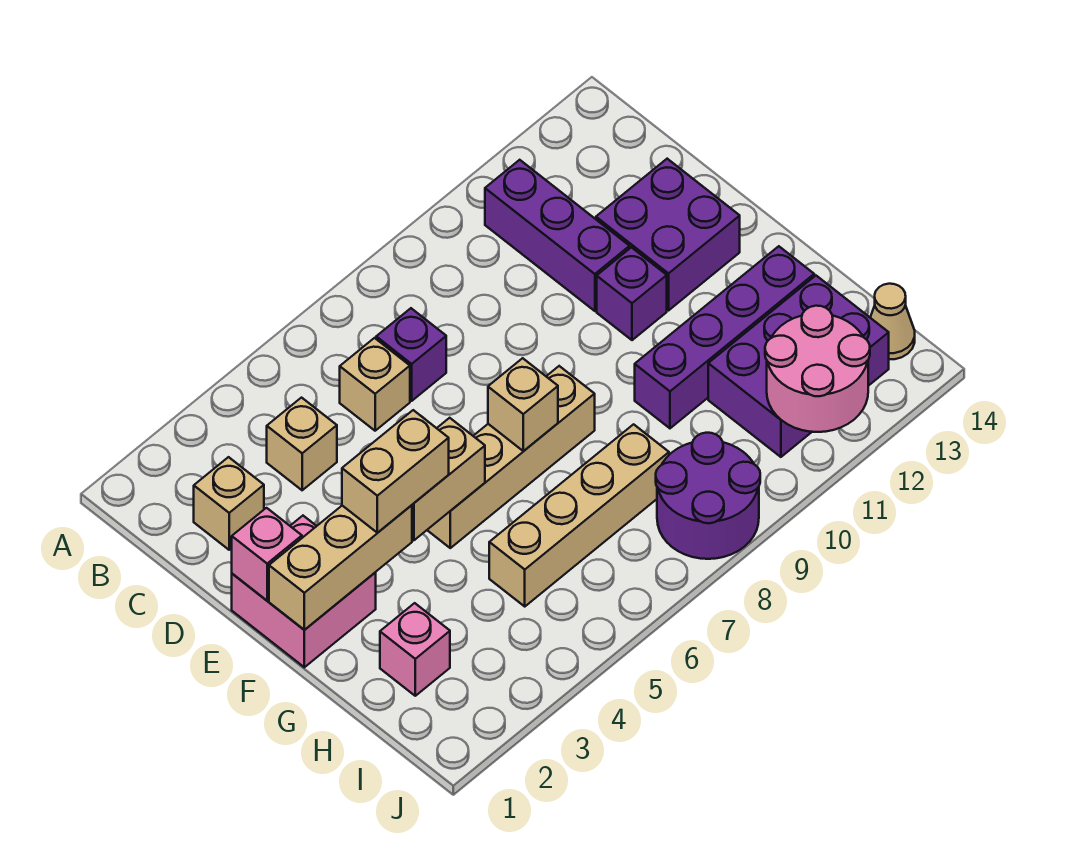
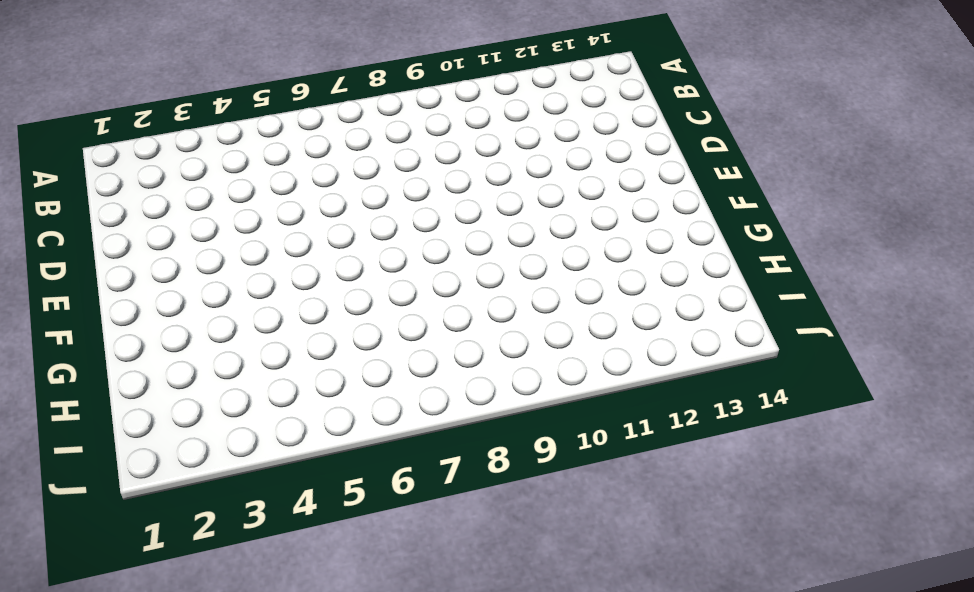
none -> purple 1x3 brick [485,160,630,311]
none -> tan 1x1 brick [194,457,264,550]
none -> tan 1x1 brick [267,398,337,490]

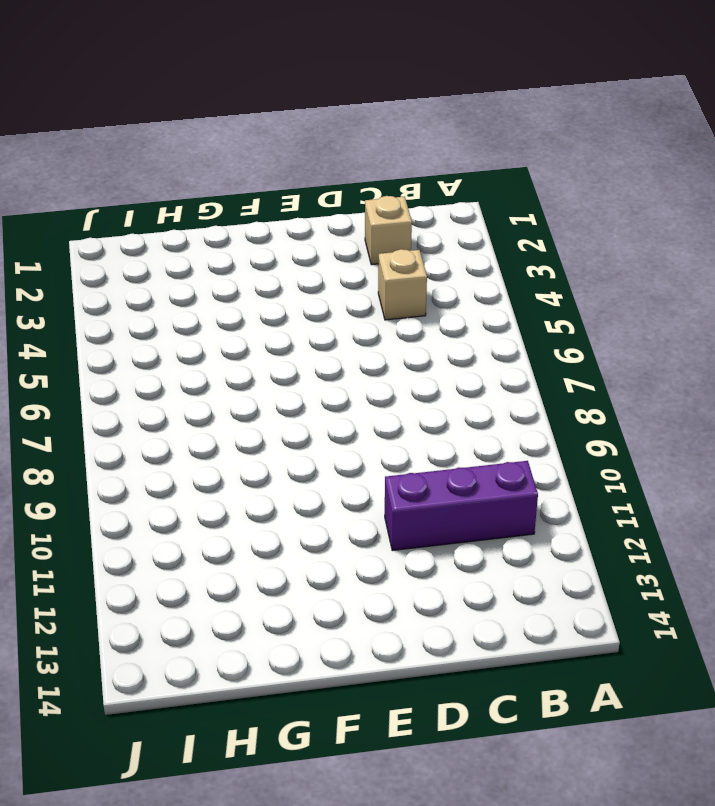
none -> tan 1x1 brick [340,338,410,431]
none -> purple 1x1 brick [376,308,446,401]
none -> purple 2x2 brick [596,159,740,310]

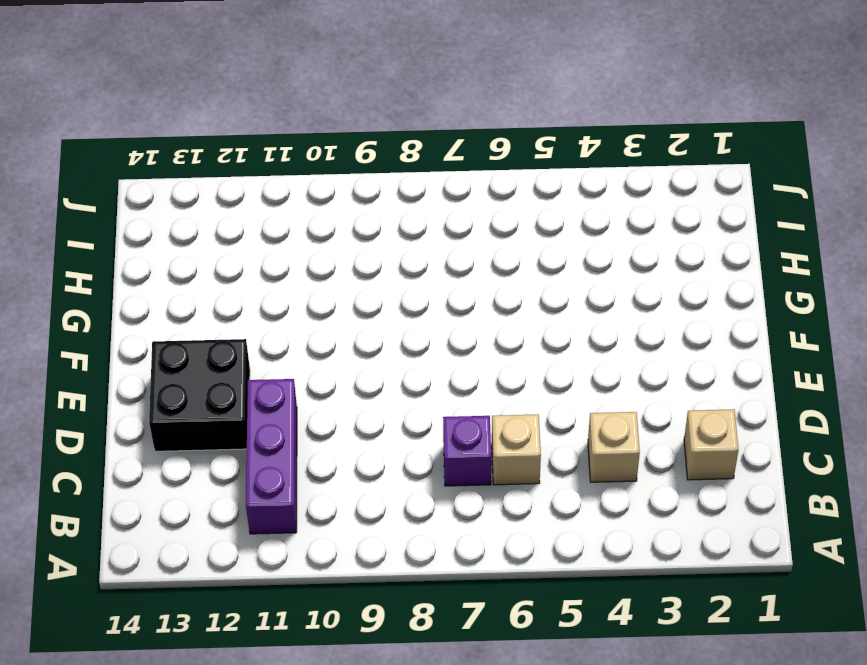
black 2x2 brick [149,339,250,451] -> purple 2x2 brick [596,159,740,310]
none -> pink 2x2 brick [232,516,376,667]
none -> purple 1x1 brick [597,247,667,340]
none -> tan 1x4 brick [427,366,595,548]

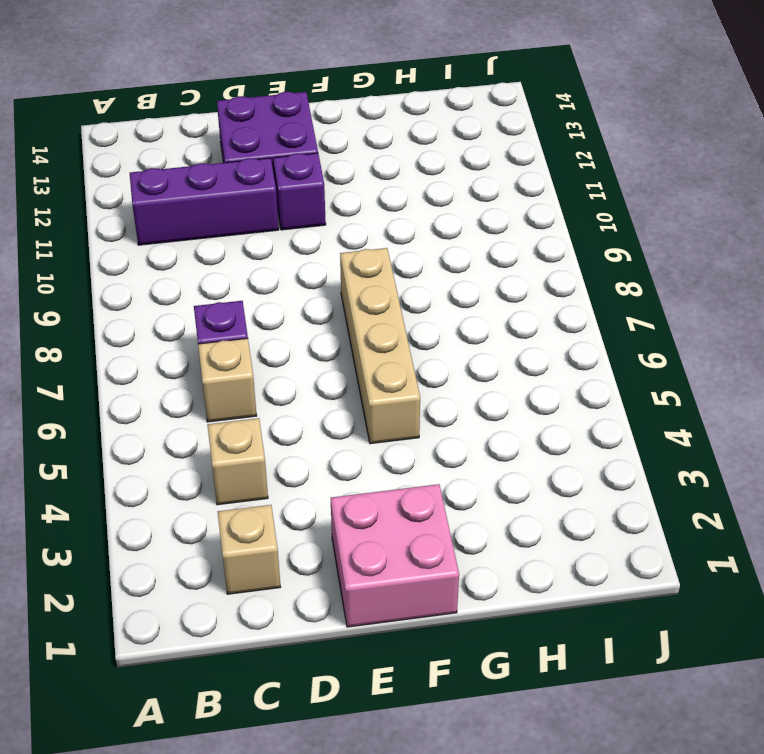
none -> purple 1x4 brick [635,246,814,428]
none -> pink 1x1 brick [380,603,450,696]
none -> tan 1x4 brick [489,424,669,606]

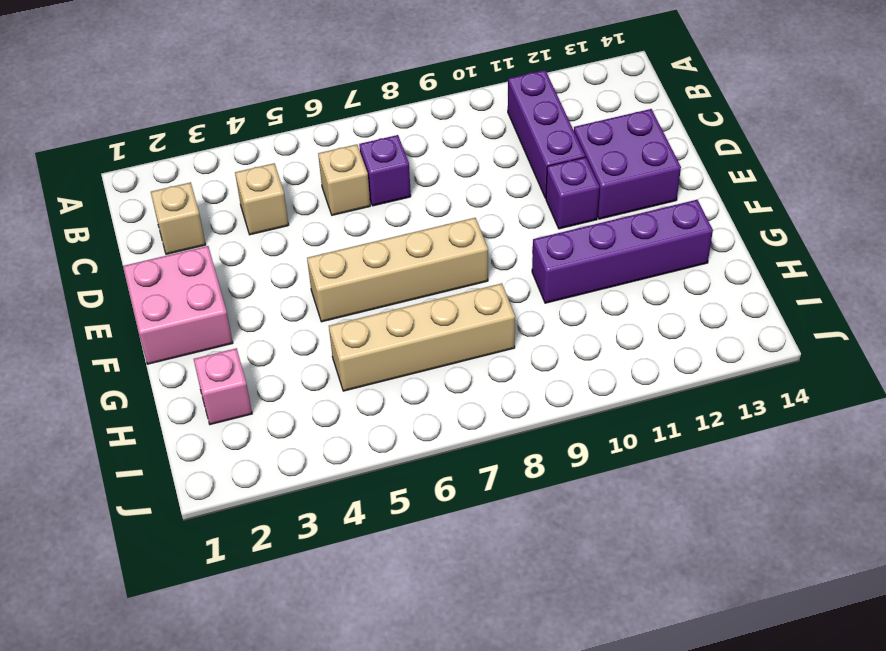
none -> purple 2x3 brick [708,276,889,457]
none -> purple 2x2 round brick [656,433,760,559]
none -> tan 1x1 cone [870,284,915,359]

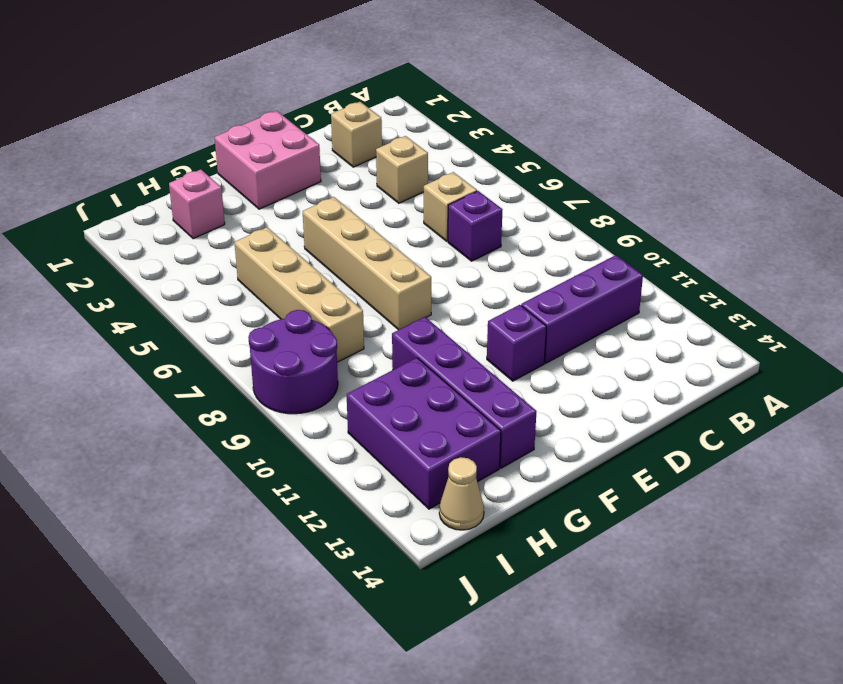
none -> purple 2x2 brick [596,159,740,310]
none -> pink 1x1 brick [232,508,302,601]
none -> tan 1x3 brick [269,505,412,630]

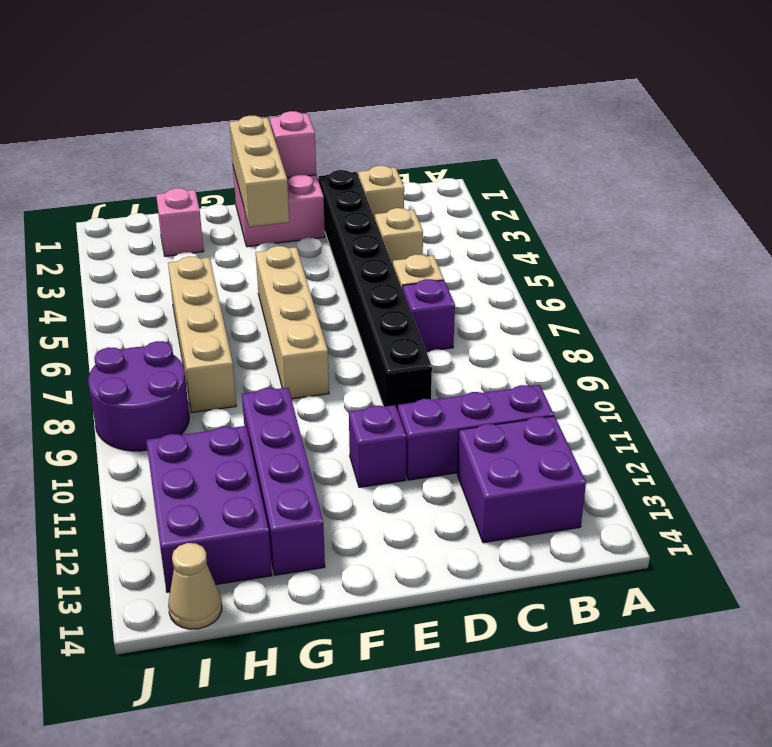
purple 2x2 brick [457,416,586,543] -> purple 2x2 brick moved to [596,159,740,310]
black 1x8 brick [319,170,432,410] -> none
none -> tan 1x2 brick [412,418,485,540]
none -> tan 1x1 brick [488,358,558,451]
none -> pink 2x2 round brick [765,306,870,432]

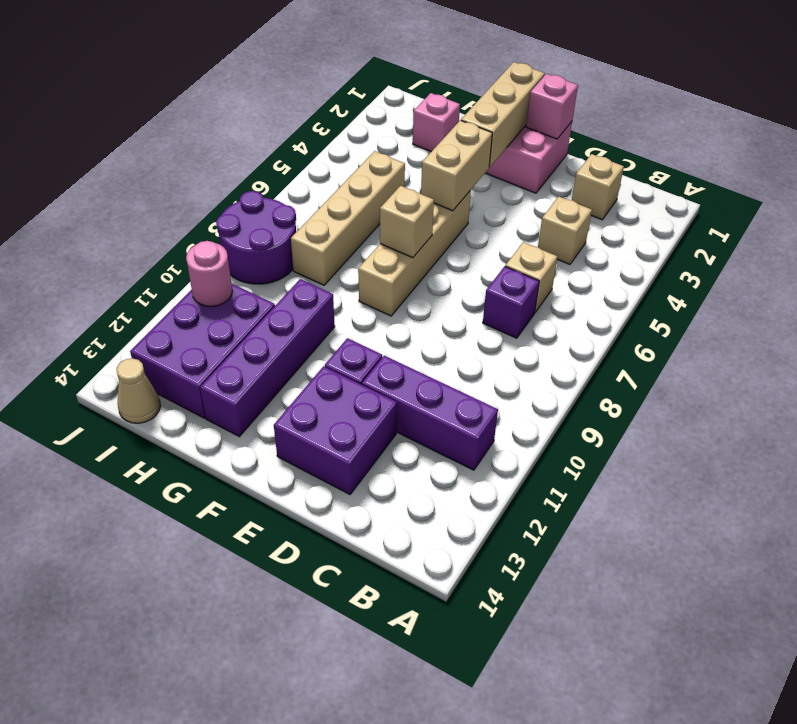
pink 1x1 round brick [186,241,232,306] -> pink 2x2 round brick [765,306,870,432]
none -> tan 1x2 brick [342,410,449,533]

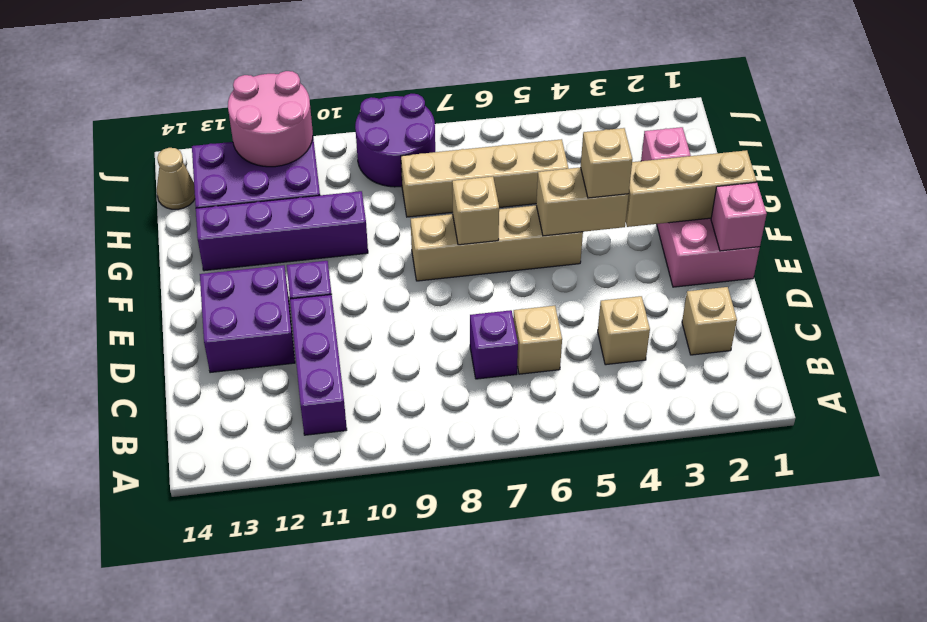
tan 1x1 brick [581,128,632,198] -> tan 1x2 brick [342,410,449,533]

